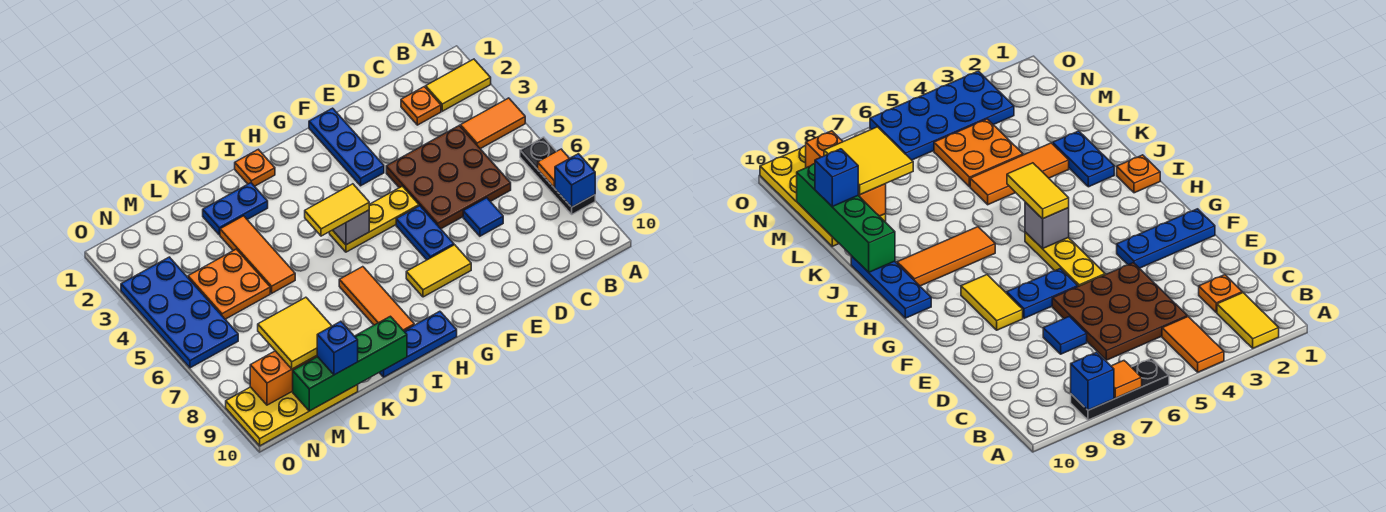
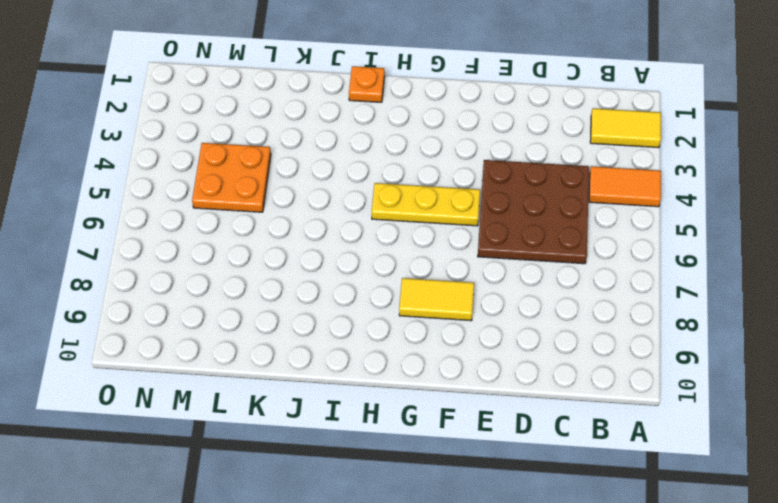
none -> black 1x3 plate [520,137,595,214]
none -> orange 1x1 plate [401,87,441,125]
none -> blue 1x1 tile [463,198,503,236]

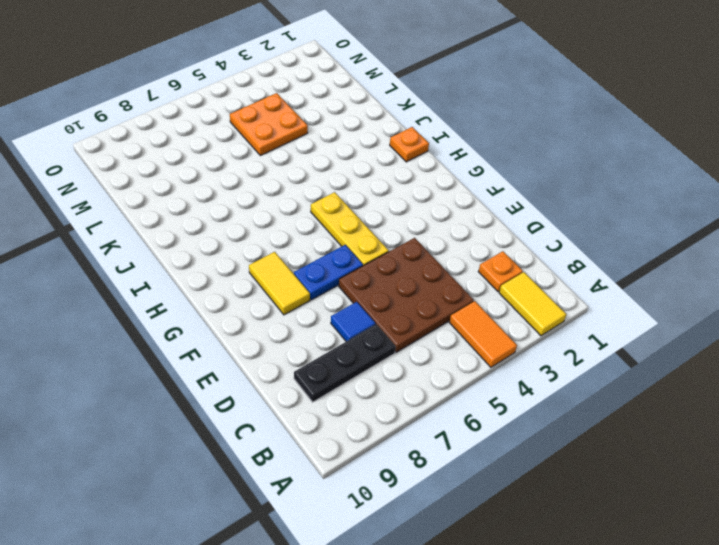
black 1x3 plate [294,324,396,402] -> black 1x3 plate moved to [520,137,595,214]
none -> blue 1x3 plate [309,108,384,186]
none -> blue 1x3 plate [379,311,457,377]
none -> orange 1x3 tile [339,267,414,331]

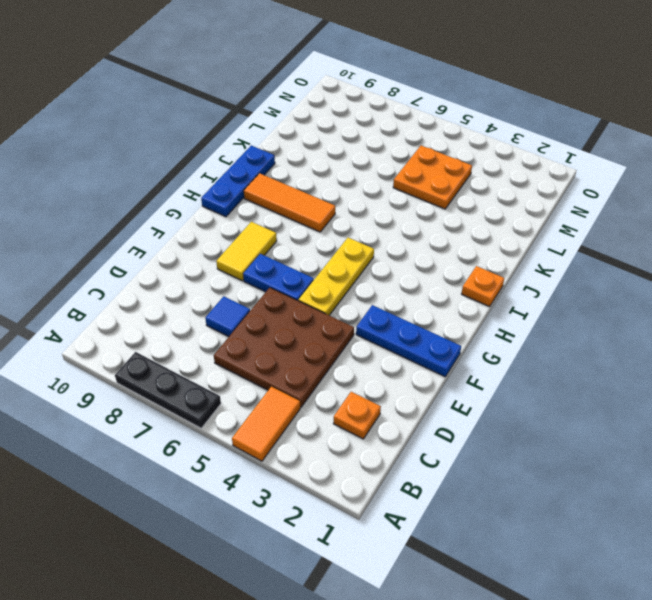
none -> yellow 1x2 tile [426,59,491,111]
none -> blue 1x2 plate [203,183,268,235]
none -> orange 1x3 tile [220,216,295,293]

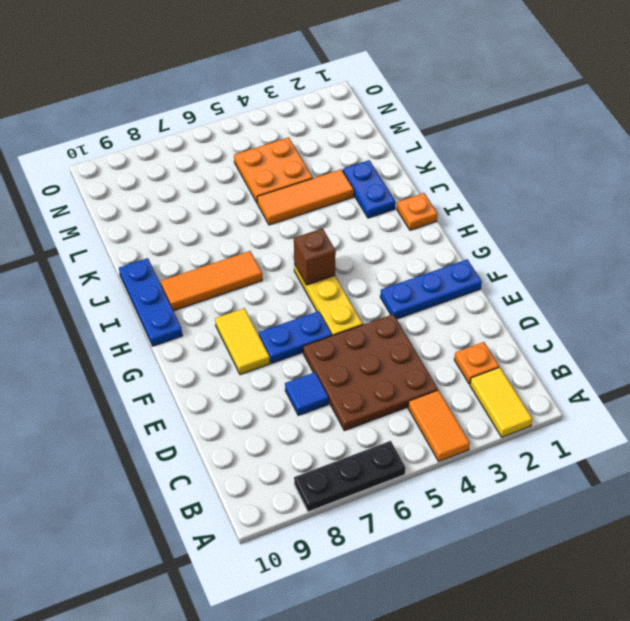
brown 1x1 brick [294,228,336,285] -> grey 1x1 brick [333,210,369,245]
none -> yellow 2x4 plate [226,385,358,446]
none -> blue 2x4 plate [121,257,238,368]
none -> orange 1x1 tile [538,149,569,188]

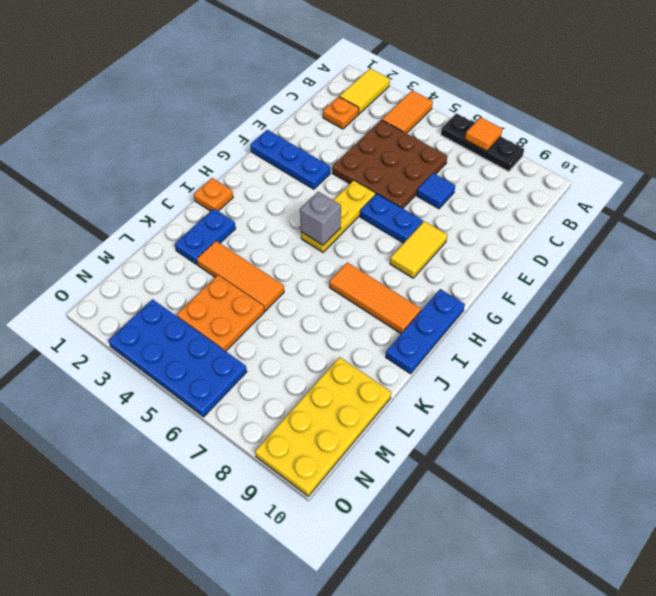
none -> blue 1x1 brick [555,154,595,207]
none -> green 1x4 brick [293,316,407,411]
none -> orange 1x3 brick [250,351,317,405]

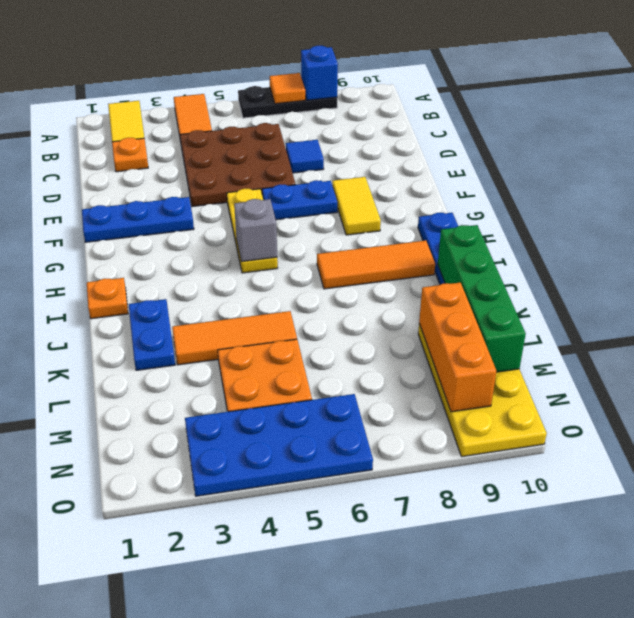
none -> yellow 1x2 tile [305,184,369,236]
none -> yellow 2x2 tile [258,297,331,369]
none -> blue 1x1 brick [317,321,358,375]

